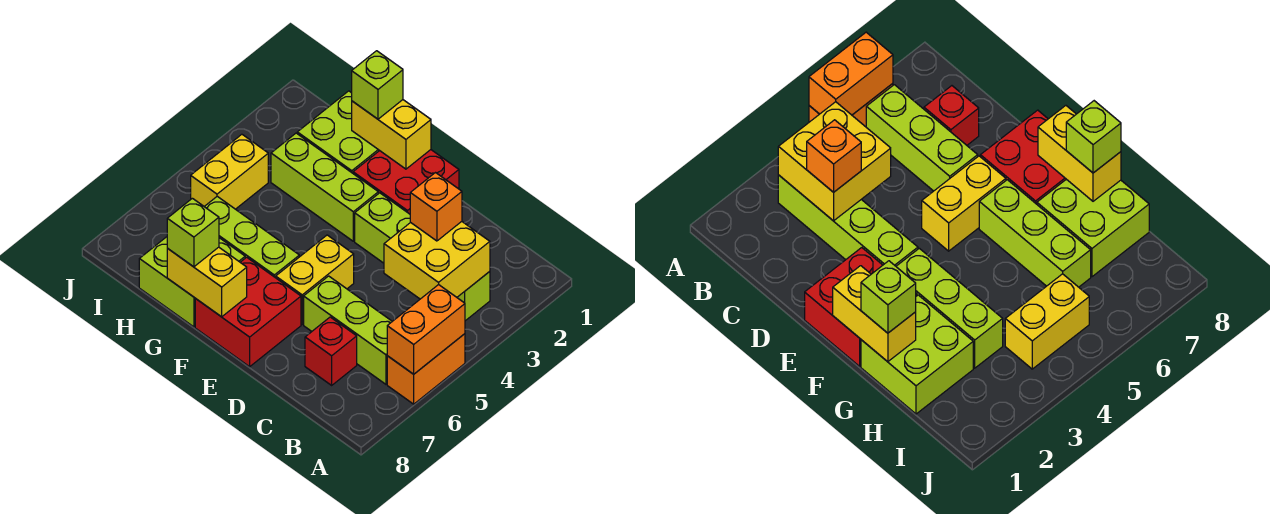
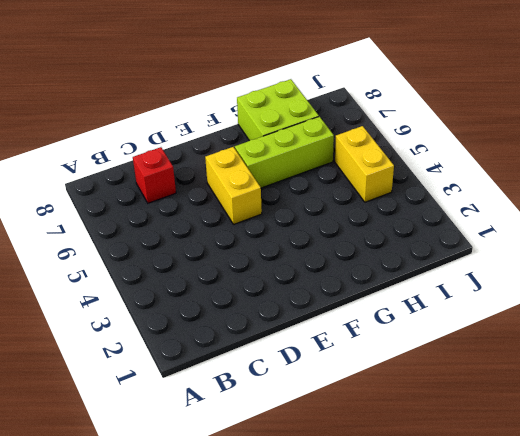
none -> orange 1x2 brick [387,334,465,404]
none -> lime 1x4 brick [355,193,490,321]
none -> lime 1x3 brick [304,276,392,384]

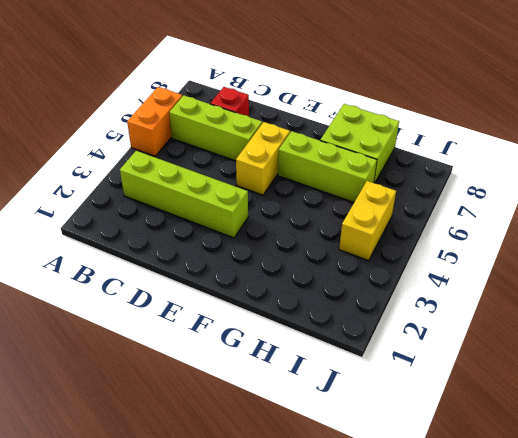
none -> red 2x2 brick [353,150,459,214]
none -> red 2x2 brick [195,257,301,367]
none -> lime 1x3 brick [271,133,378,241]

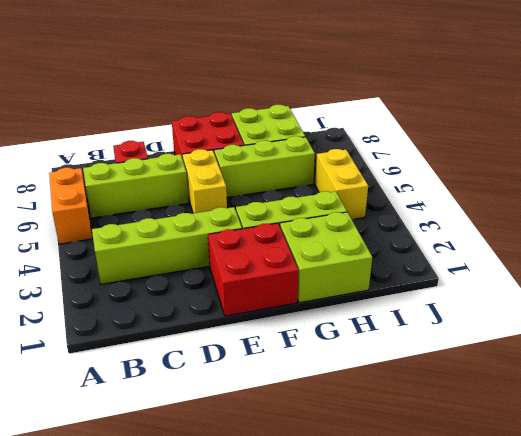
none -> orange 1x2 brick [387,285,465,374]
none -> yellow 2x2 brick [384,222,490,299]
none -> yellow 1x2 brick [352,100,431,169]

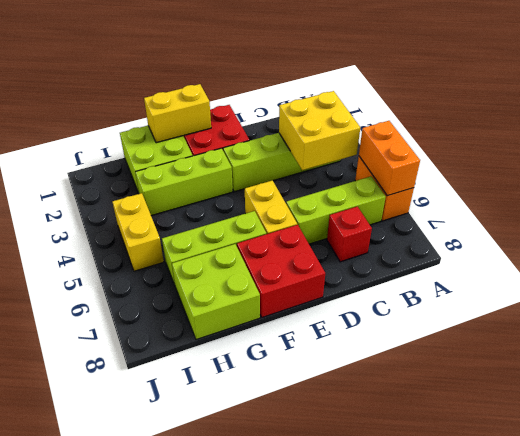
none -> yellow 1x2 brick [167,247,247,317]
none -> orange 1x1 brick [410,173,462,241]
none -> lime 1x1 brick [352,51,403,119]

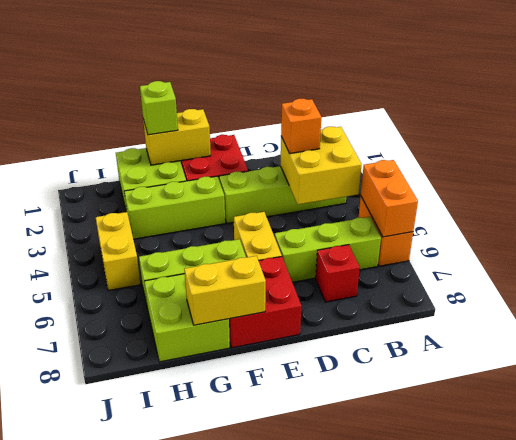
none -> lime 1x1 brick [167,198,219,267]

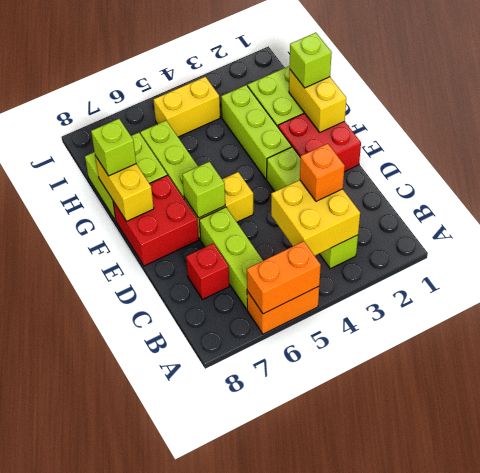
lime 1x1 brick [182,162,225,218] -> none

